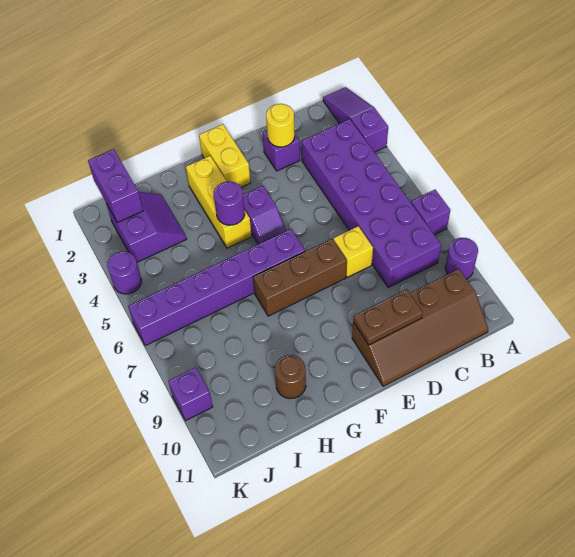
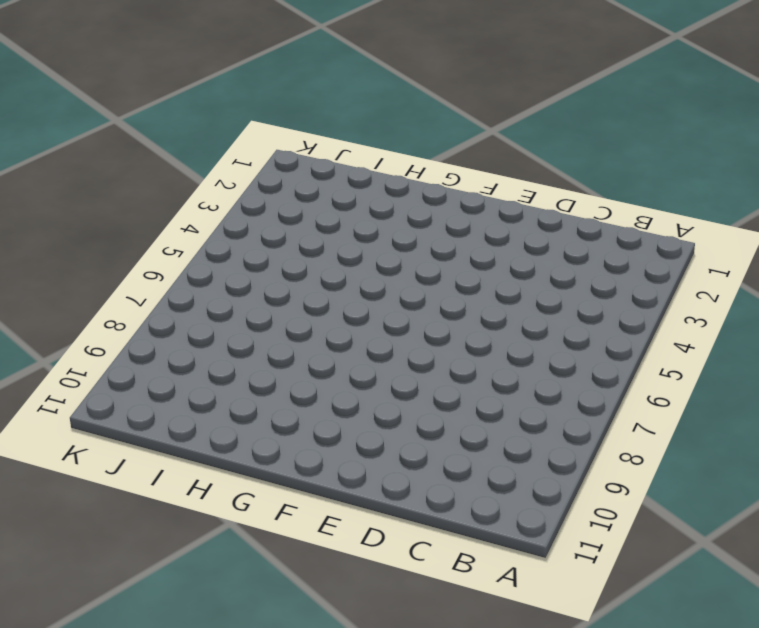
none -> purple 1x3 slope [323,87,388,152]
none -> purple 1x1 brick [411,190,450,235]
none -> purple 1x1 round brick [445,238,478,279]

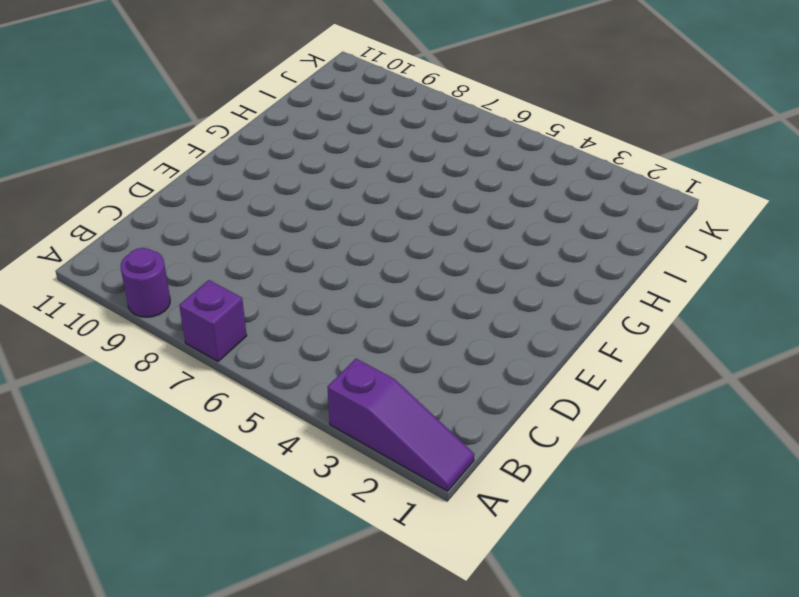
none -> purple 2x6 brick [302,119,441,287]
none -> brown 2x4 slope [352,269,488,386]
none -> purple 1x1 brick [263,130,300,171]

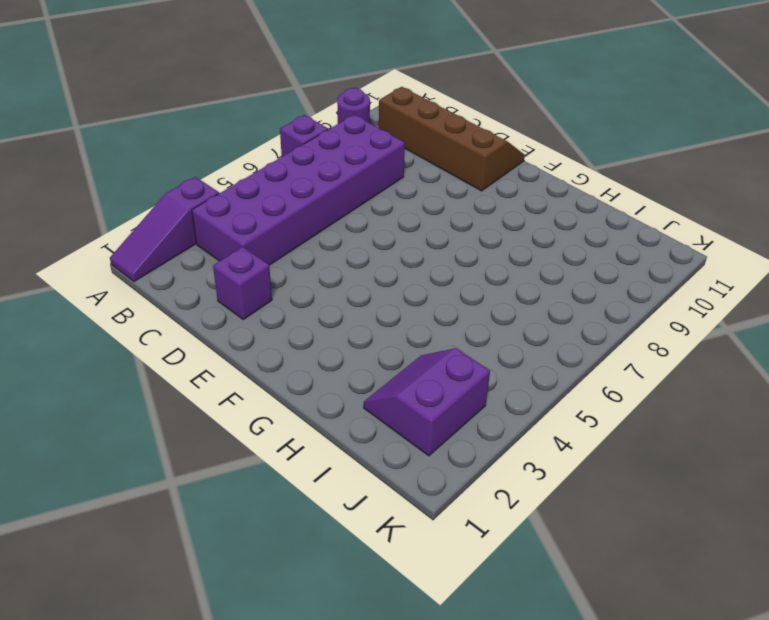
none -> yellow 1x1 brick [334,226,373,278]
none -> brown 1x3 brick [253,239,347,316]
none -> yellow 1x2 brick [199,124,250,187]

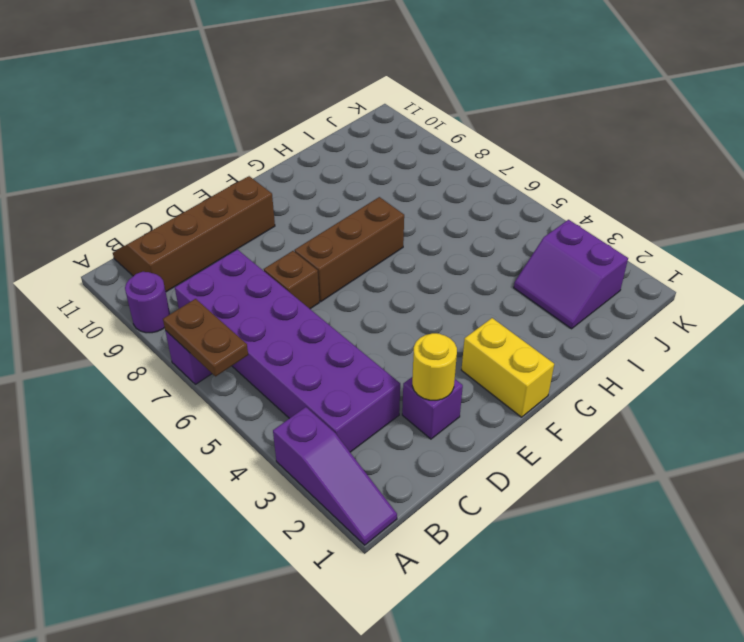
brown 1x2 plate [163,299,248,377] -> brown 1x2 plate turned to [353,289,423,345]
brown 1x1 brick [264,251,319,309] -> yellow 1x1 brick [334,226,373,278]
none -> purple 1x2 slope [243,186,286,244]
none -> purple 1x6 brick [128,229,305,345]
none -> yellow 1x3 brick [186,156,252,248]

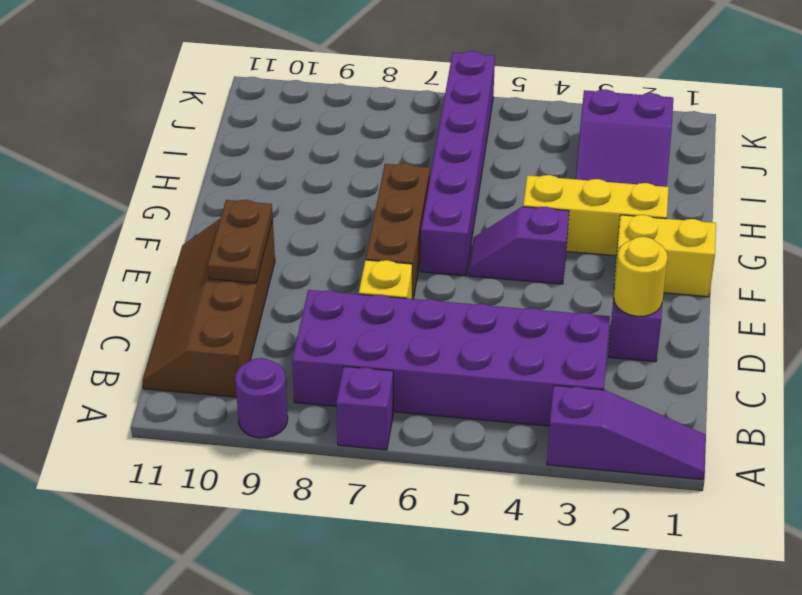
none -> brown 1x1 round brick [275,355,306,399]
none -> purple 1x1 round brick [107,251,141,294]
none -> purple 1x1 brick [168,367,213,420]

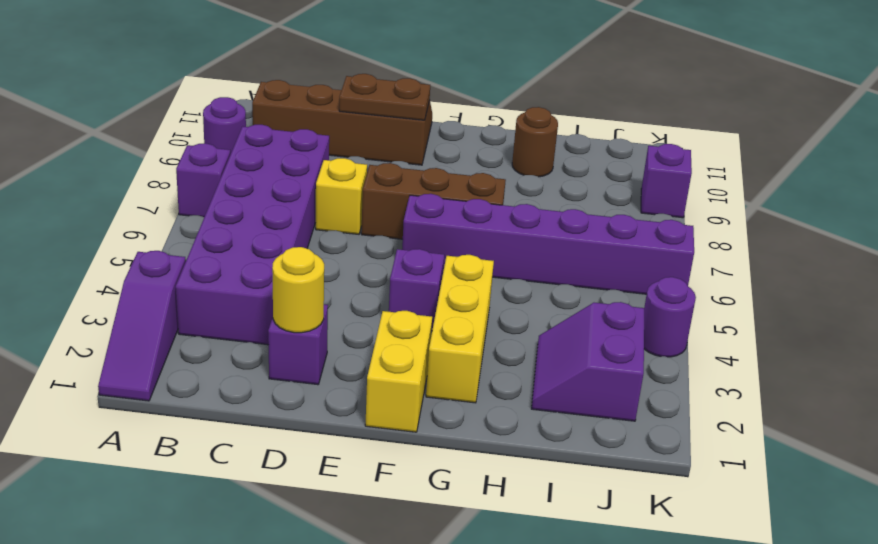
none -> purple 1x1 round brick [214,181,245,225]
none -> purple 1x2 brick [88,149,143,223]

